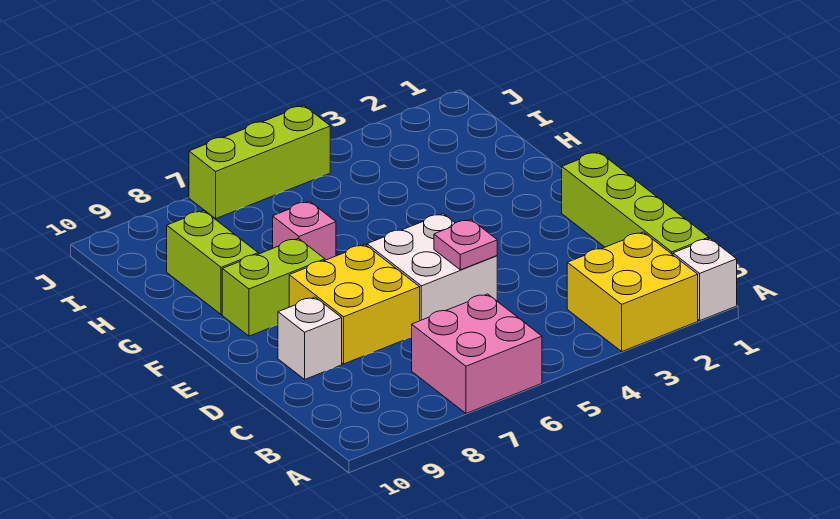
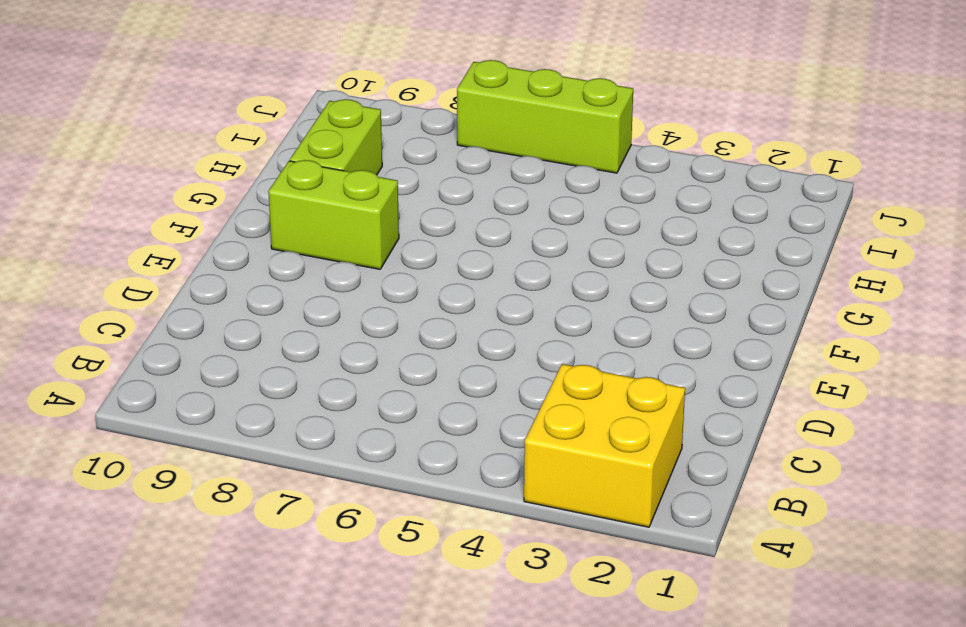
none -> white 1x1 brick [673,239,737,321]
none -> pink 2x2 brick [412,294,542,413]
none -> lime 1x4 brick [562,152,709,255]

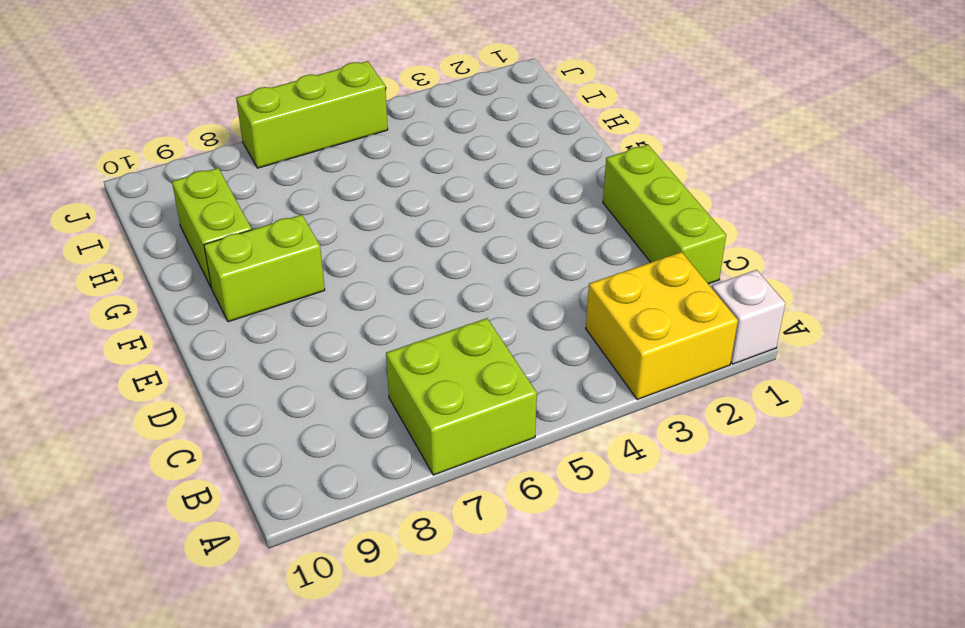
lime 2x2 brick [386,318,537,475] -> pink 2x2 brick [412,294,542,413]
lime 1x3 brick [603,145,726,284] -> lime 1x4 brick [562,152,709,255]
none -> white 2x2 brick [367,214,497,321]
none -> yellow 2x2 brick [289,245,420,364]
none -> white 1x1 brick [278,297,342,379]

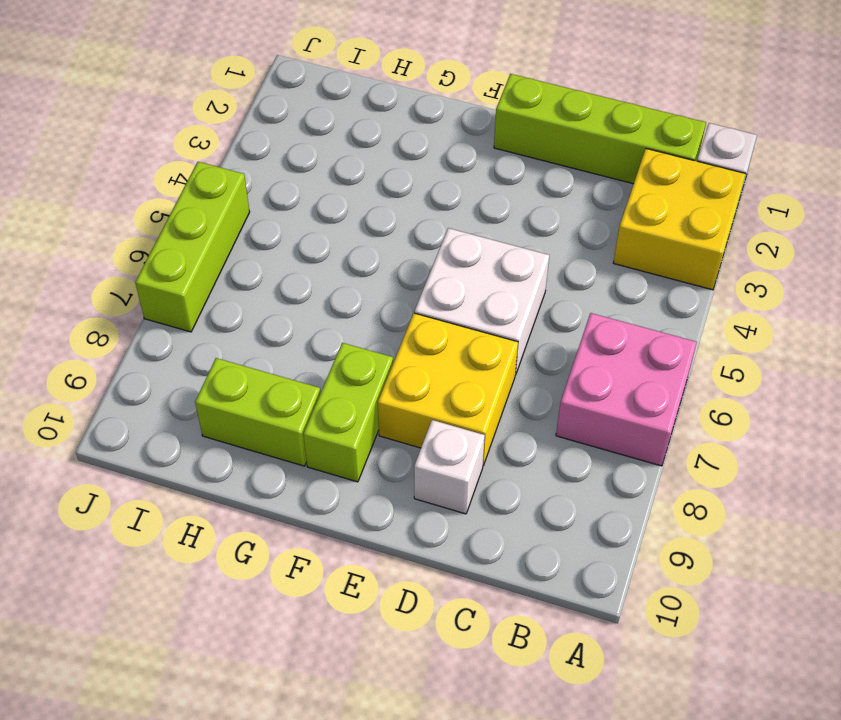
none -> pink 1x1 brick [273,201,336,260]
none -> pink 1x1 plate [434,219,497,270]

